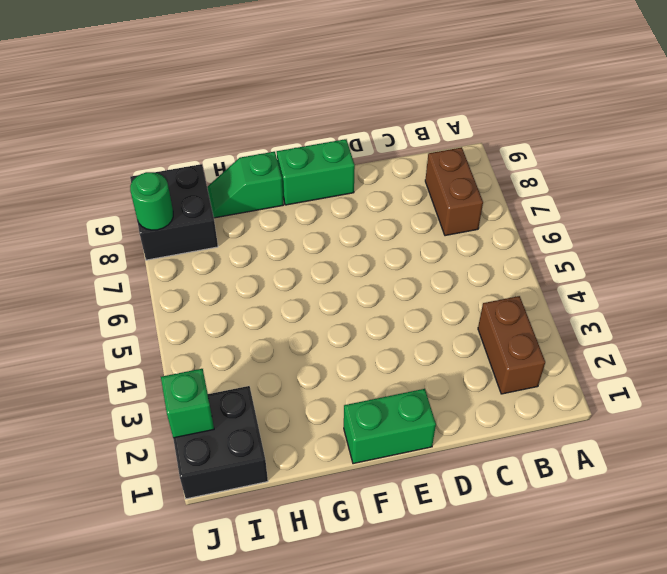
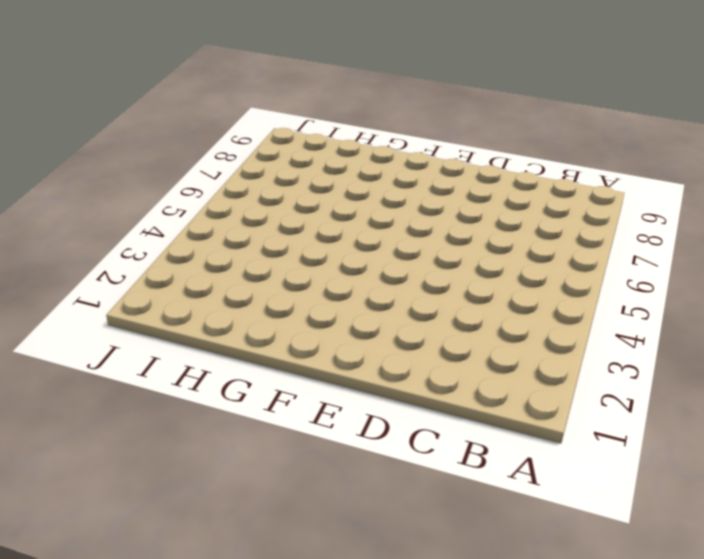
none -> brown 1x2 brick [478,296,545,394]
none -> brown 1x2 brick [425,147,483,236]

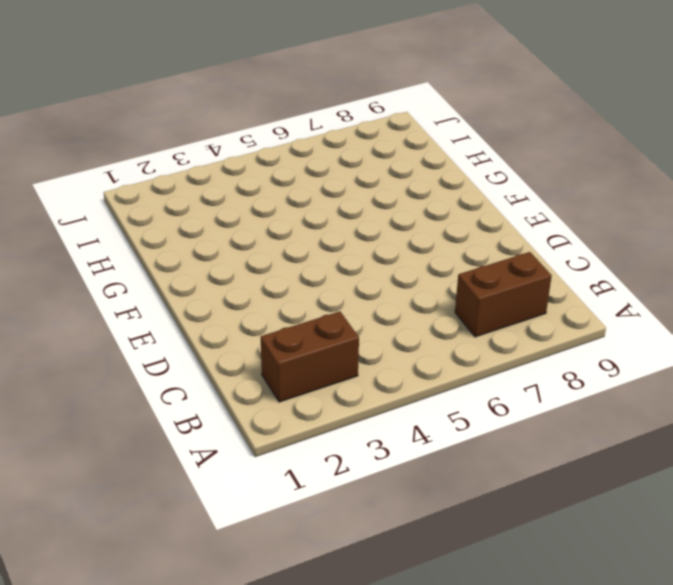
none -> green 1x2 brick [344,389,436,464]
none -> green 1x2 brick [277,139,355,205]

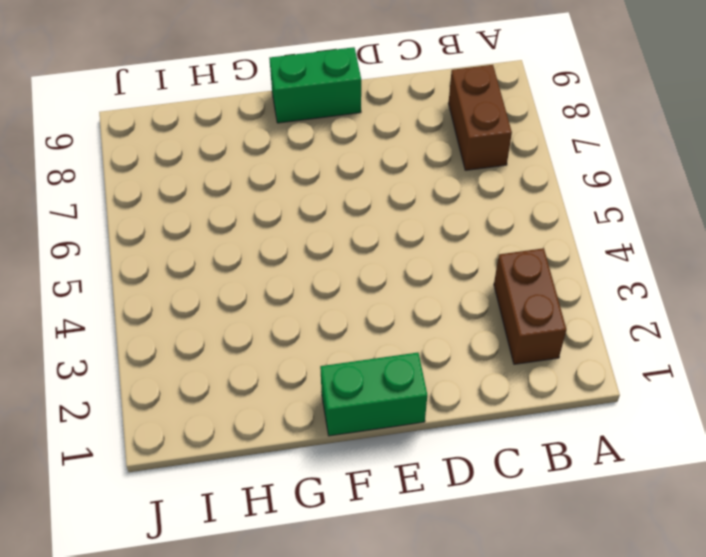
none -> green 1x2 slope [207,152,283,218]
none -> black 2x2 brick [173,386,268,499]

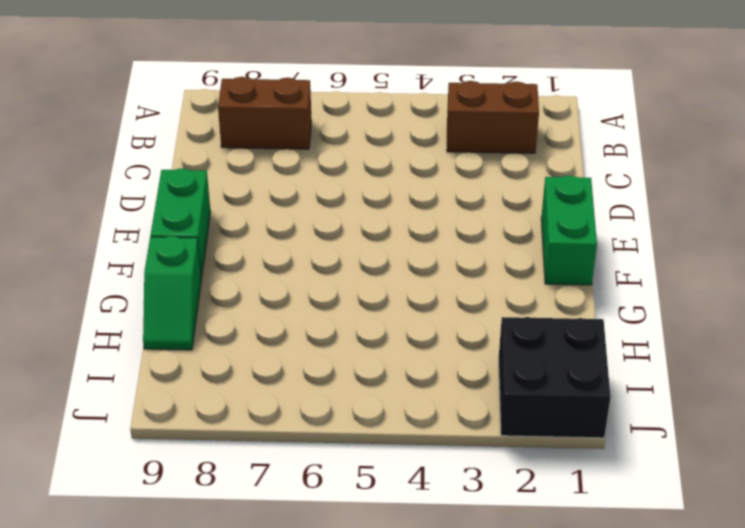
none -> black 2x2 brick [130,164,218,260]
none -> green 1x1 brick [161,369,214,438]

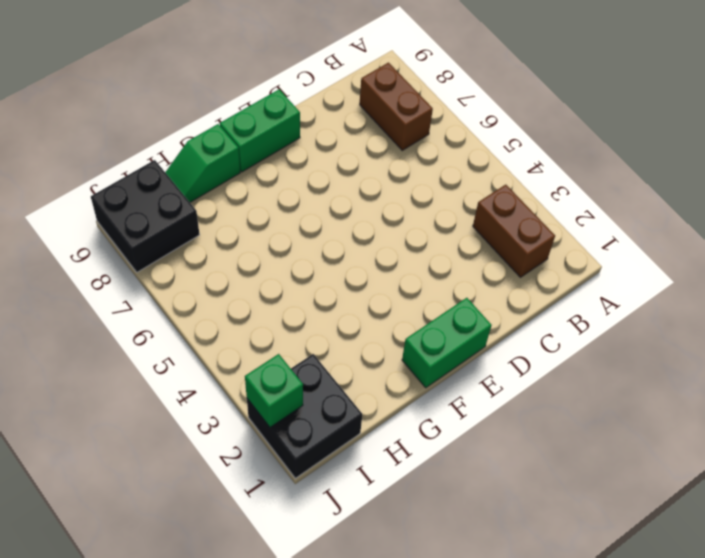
none -> green 1x1 round brick [130,172,173,230]

